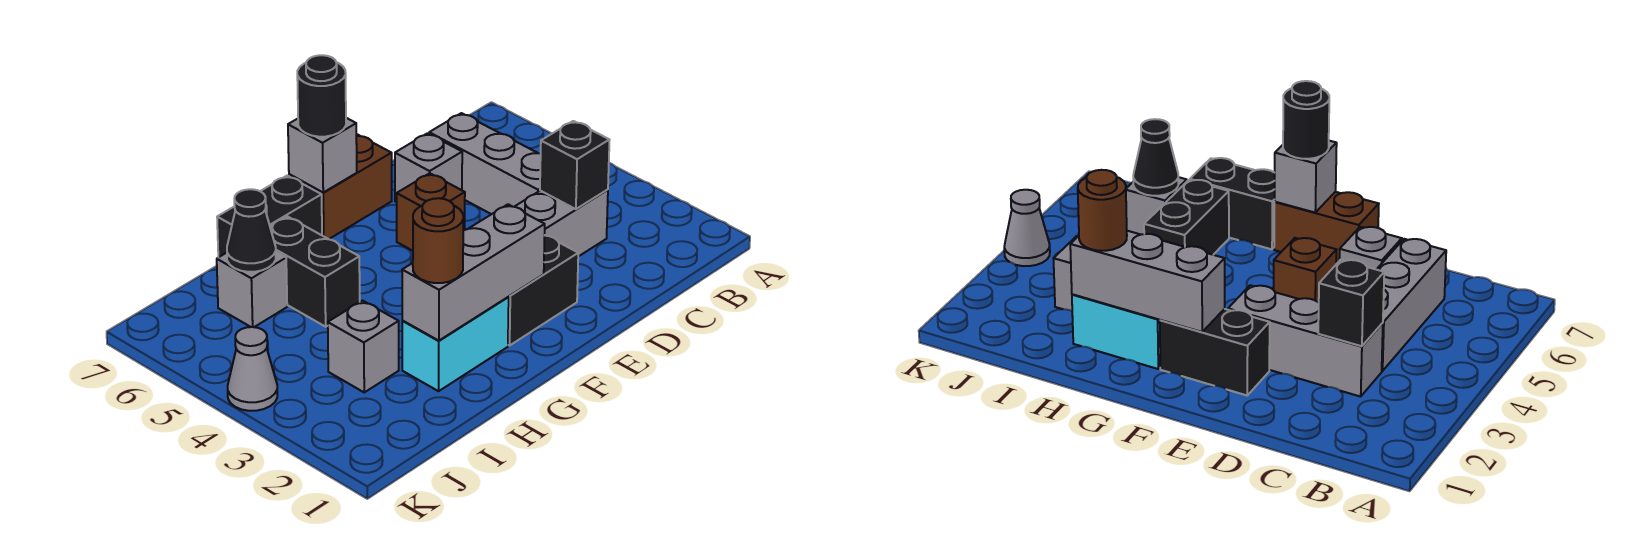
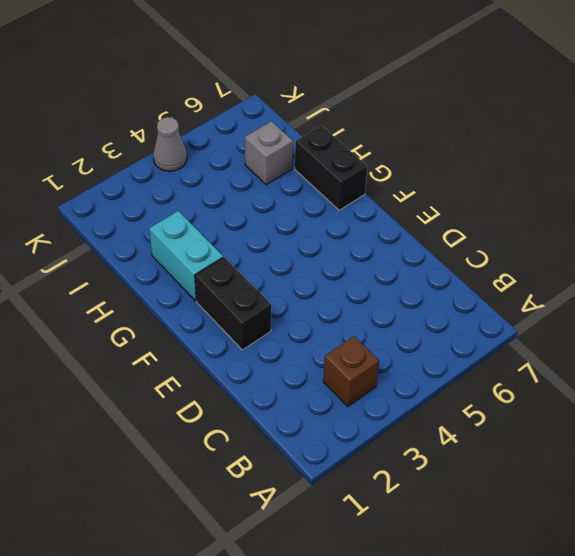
brown 1x1 brick [323,336,379,406] -> brown 1x1 brick moved to [397,173,465,251]
none -> grey 1x3 brick [515,190,608,257]
none -> grey 1x3 brick [429,113,541,214]
none -> grey 1x1 brick [395,133,462,202]

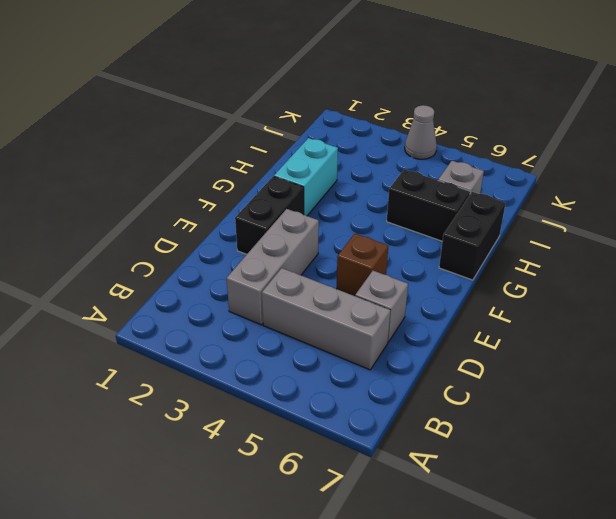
none -> brown 1x2 brick [289,134,392,239]
none -> grey 1x1 brick [328,301,399,392]
none -> black 1x1 brick [540,121,610,209]

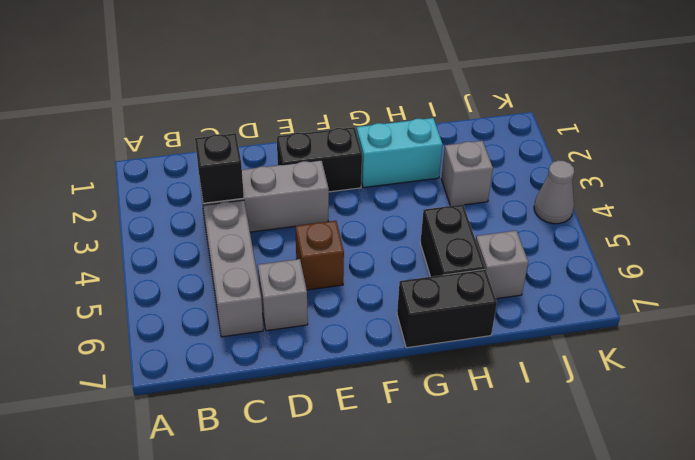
none -> brown 1x2 brick [289,134,392,239]
none -> grey 1x3 brick [402,204,545,341]
none -> grey 1x1 brick [288,118,357,192]

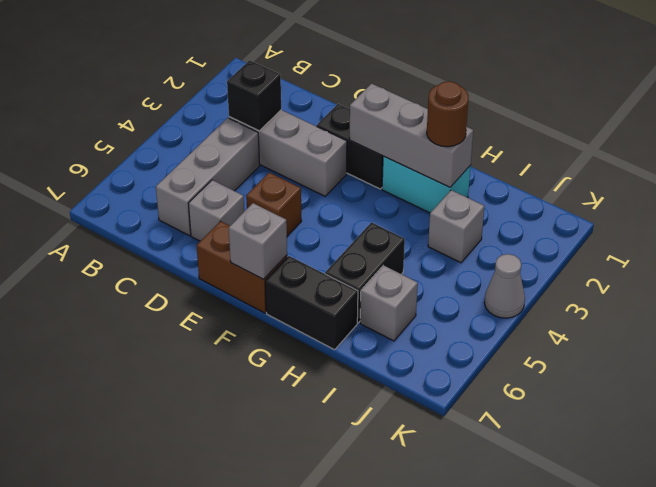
none -> black 1x1 cone [227,189,276,272]
none -> black 1x1 round brick [297,55,346,137]

